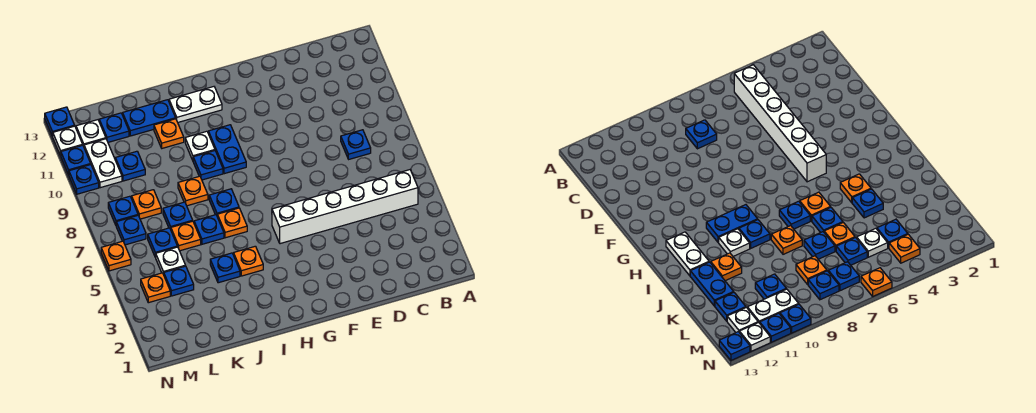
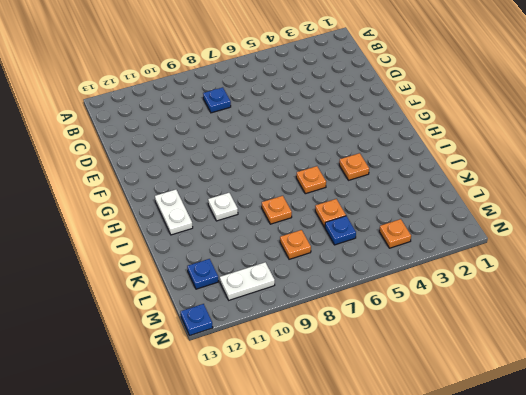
none -> white 1x6 brick [272,170,418,244]
none -> blue 1x2 plate [208,125,246,174]
none -> blue 1x1 plate [209,189,239,215]
none -> blue 1x1 plate [193,151,223,180]

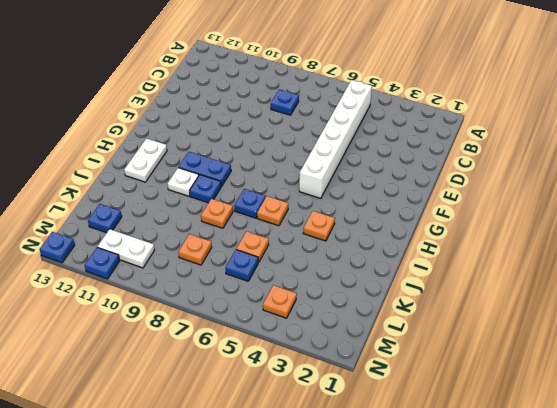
none -> blue 1x1 plate [210,253,240,283]
none -> blue 1x1 plate [194,215,224,244]
none -> orange 1x1 plate [154,119,184,148]
none -> blue 1x2 plate [123,100,176,136]

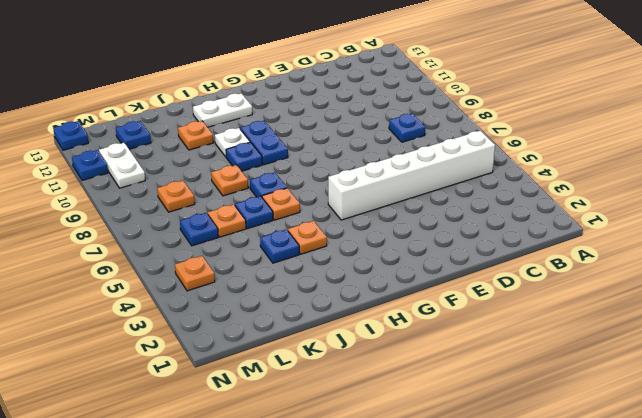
none -> blue 1x2 plate [123,100,176,136]
none -> blue 1x1 plate [163,202,193,229]
none -> blue 1x1 plate [164,266,194,296]
none -> white 1x1 plate [155,247,186,274]

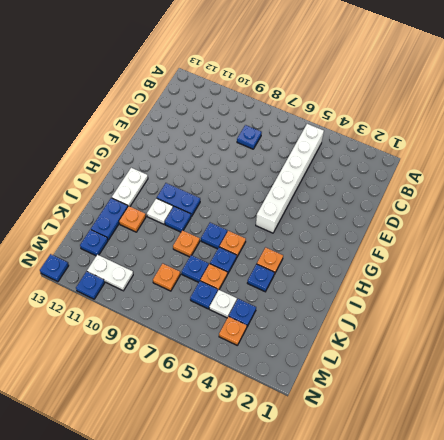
none -> blue 1x1 plate [115,151,145,181]
none -> blue 1x1 plate [116,216,146,245]
none -> blue 1x1 plate [108,196,138,225]
none -> white 1x1 plate [76,120,106,146]

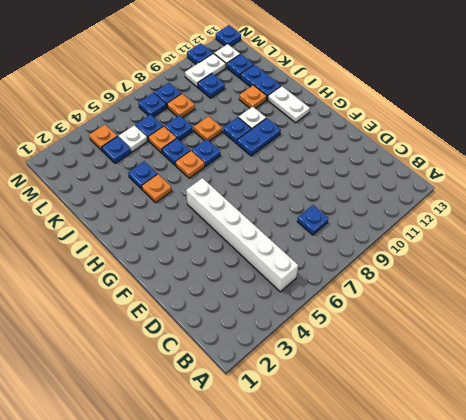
none -> orange 1x1 plate [101,241,131,271]
none -> blue 1x1 plate [69,165,99,194]
none -> white 1x1 plate [53,126,83,156]

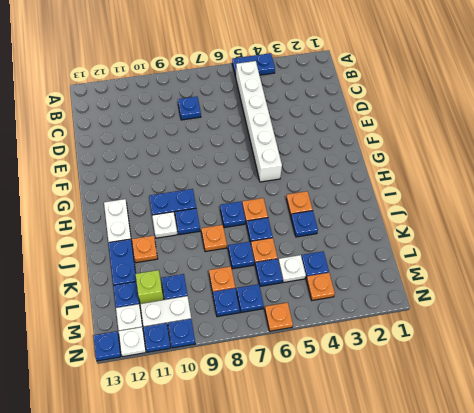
blue 1x2 plate [232,53,275,77] -> none
lime 1x1 brick [136,270,164,304] -> none

